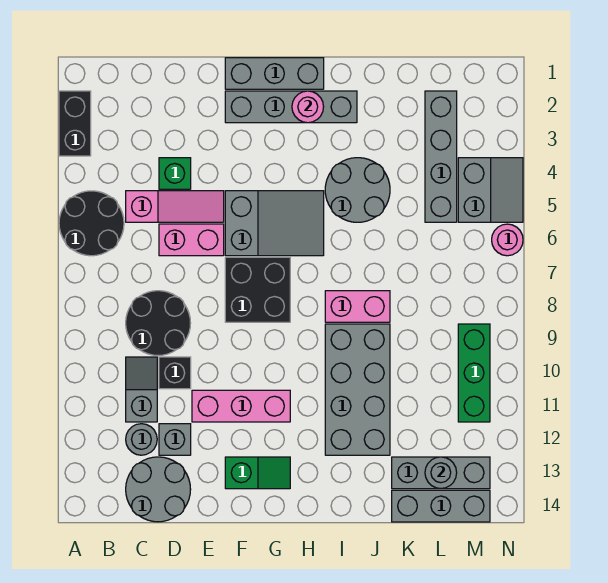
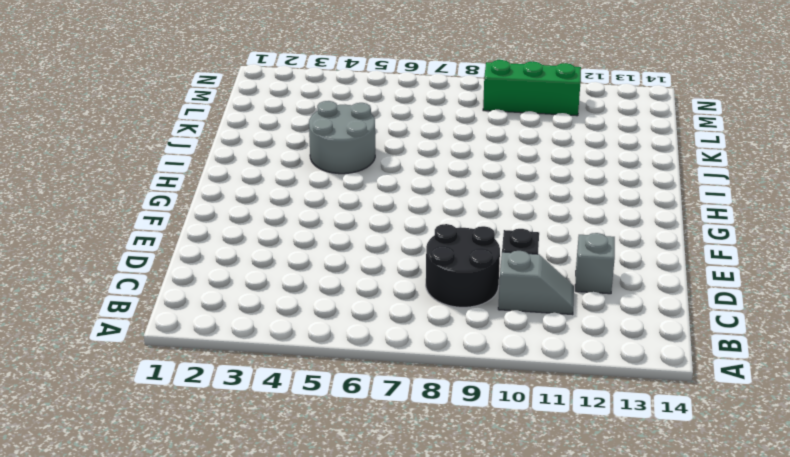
grey 1x2 slope [498,251,574,315] -> grey 1x2 slope turned to [126,357,157,422]
none -> black 1x2 brick [59,91,91,156]
none -> black 2x2 round brick [59,191,124,256]
none -> pink 1x3 slope [126,191,224,222]

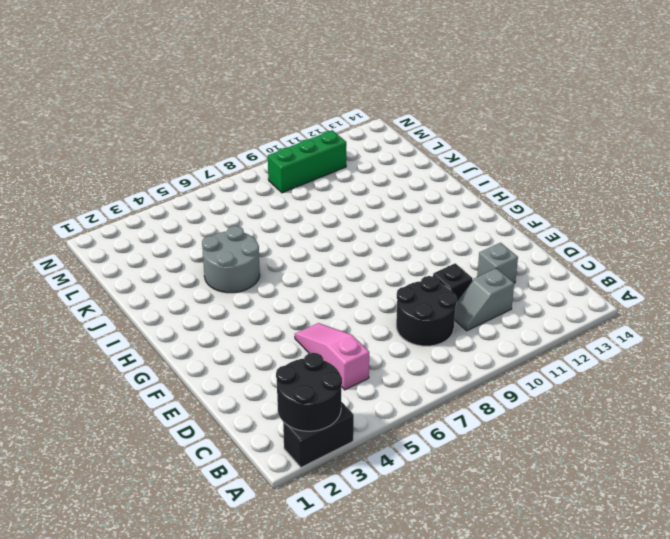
black 2x2 round brick [276,353,342,431] -> black 2x2 round brick moved to [59,191,124,256]
none -> grey 1x1 round brick [126,424,157,455]
none -> grey 2x2 round brick [126,457,191,522]
none -> green 1x1 brick [159,158,191,189]

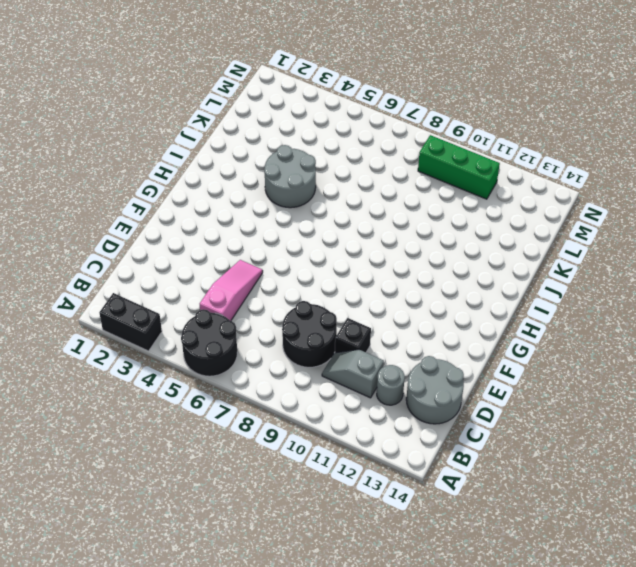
none -> green 1x1 brick [159,158,191,189]
none -> pink 1x2 brick [159,224,224,256]
none -> grey 1x1 brick [159,424,191,455]

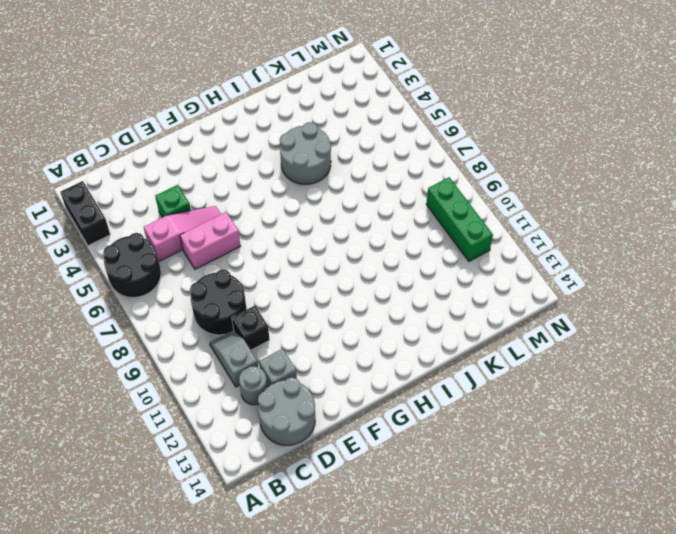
none -> pink 1x3 brick [192,390,290,422]
none -> grey 1x3 brick [225,58,324,89]
none -> grey 1x4 brick [225,91,357,123]

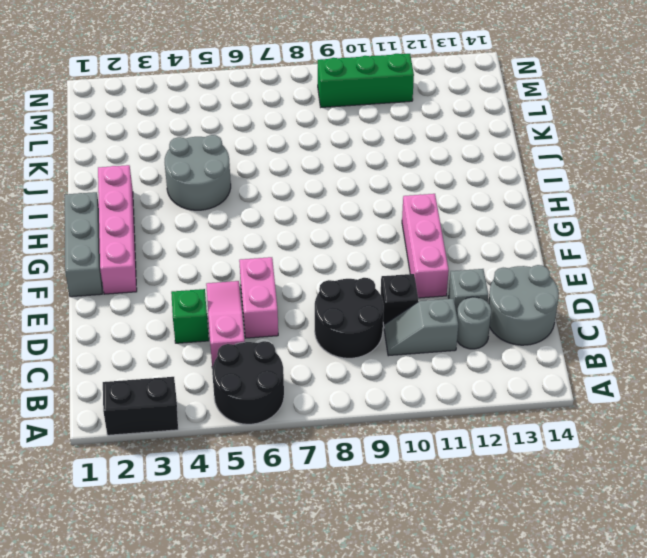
pink 1x4 brick [98,165,137,294] -> grey 1x4 brick [225,91,357,123]
none -> grey 2x3 slope [225,191,324,256]
none -> black 2x2 brick [225,257,290,322]
none -> green 1x2 slope [225,457,290,489]

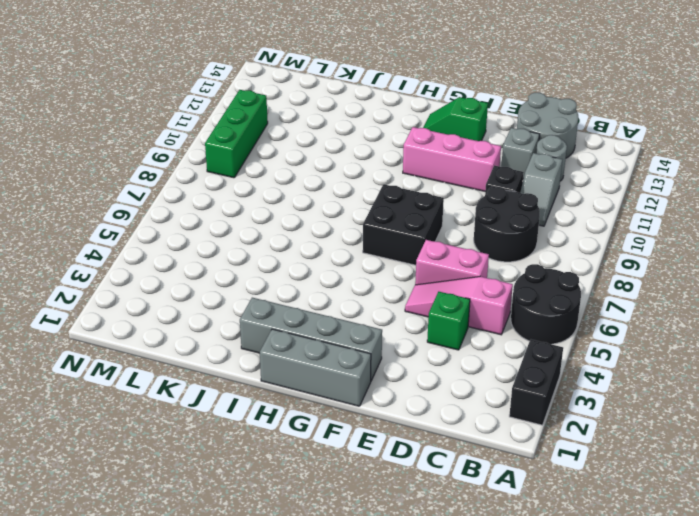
none -> grey 2x3 slope [225,191,324,256]
none -> grey 2x2 round brick [325,158,390,222]
none -> pink 1x2 brick [325,291,390,322]

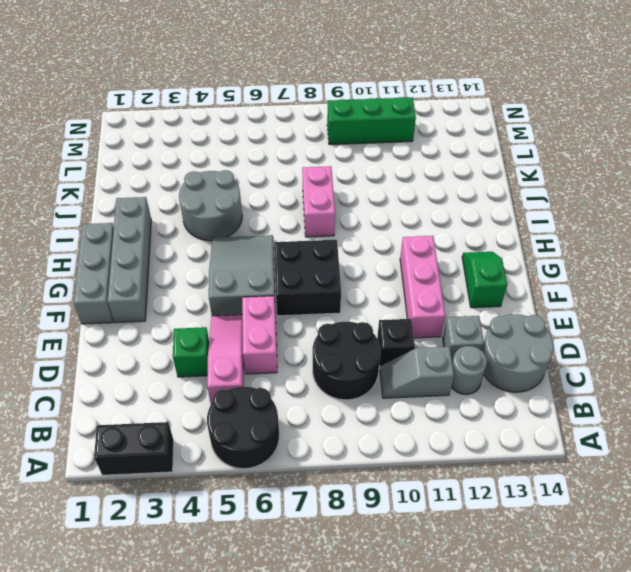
none -> grey 2x4 brick [325,324,390,455]
none -> grey 1x3 brick [392,457,490,489]
none -> grey 1x3 brick [392,490,490,522]

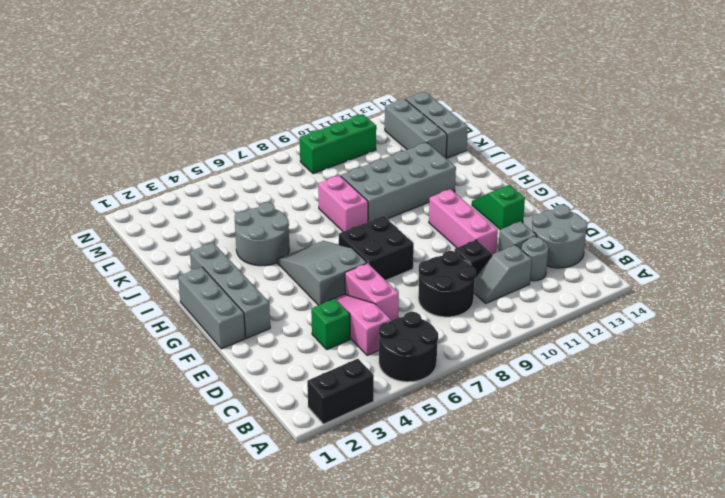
none -> grey 1x4 brick [425,91,457,222]
none -> grey 2x2 slope [458,158,523,222]
none -> pink 1x1 round brick [492,224,523,256]

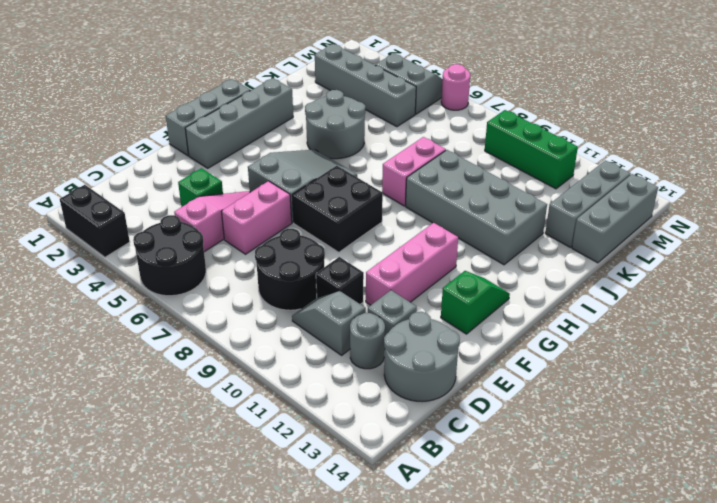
none -> pink 1x1 round brick [292,91,324,123]
none -> grey 1x1 round brick [425,457,457,489]

